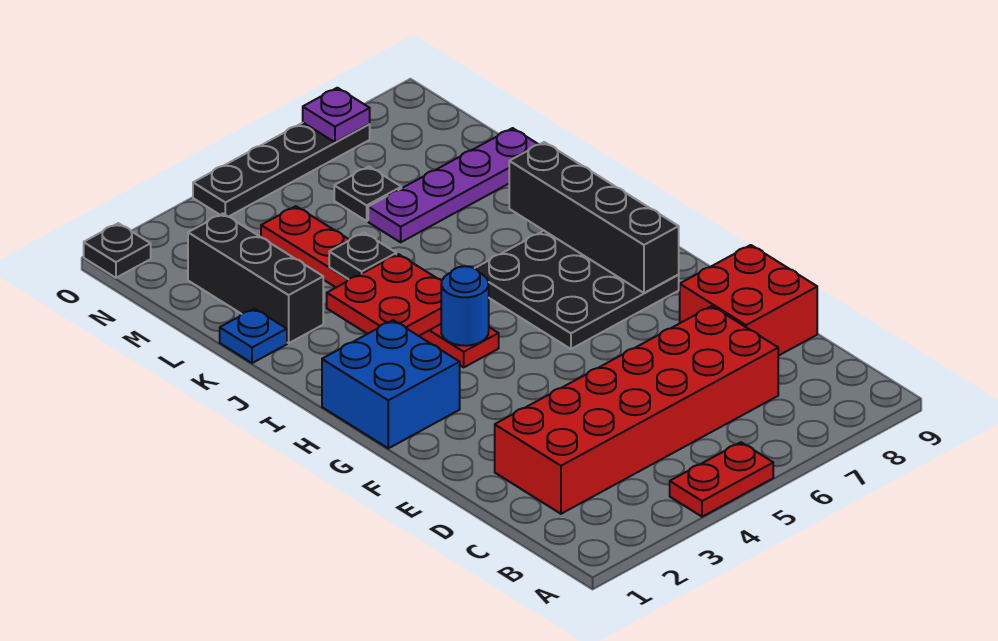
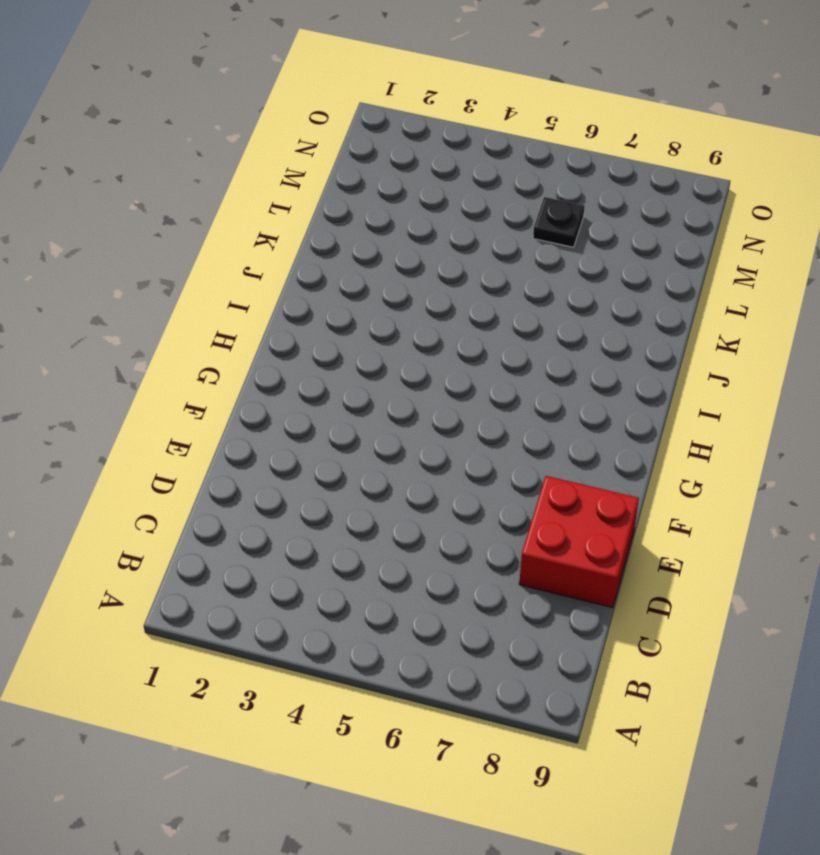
none -> red 1x2 plate [670,442,773,517]
none -> red 2x6 brick [495,306,778,514]
none -> blue 2x2 brick [322,320,460,448]

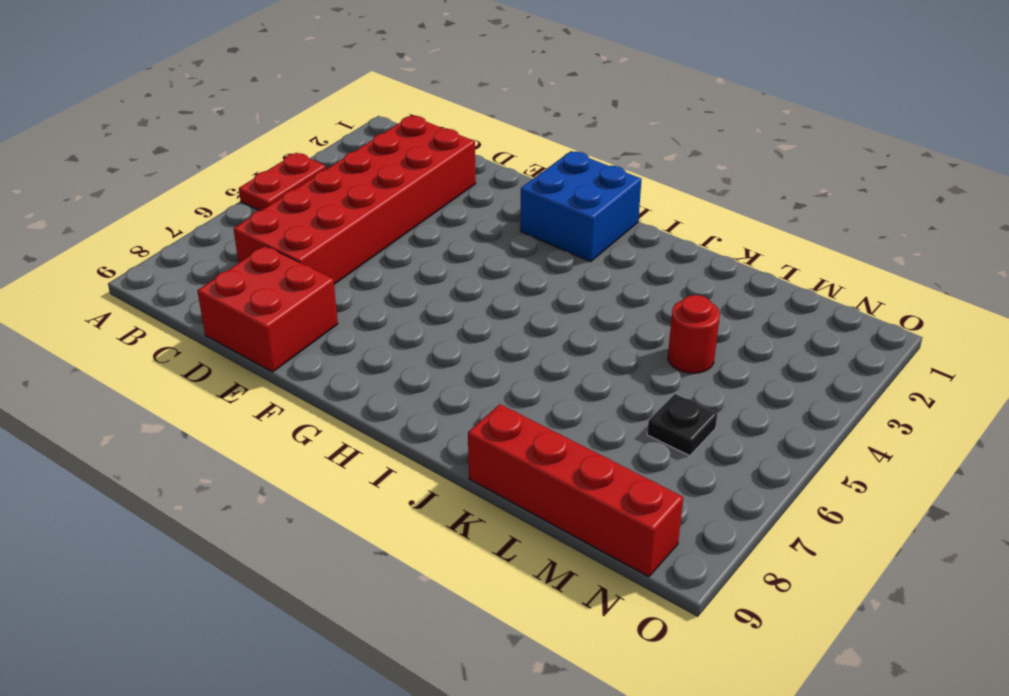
red 1x4 brick [468,404,683,577] -> purple 1x4 plate [368,128,539,242]
red 1x1 round brick [668,295,720,373] -> red 1x6 plate [261,206,499,367]
none -> black 3x3 plate [475,231,679,349]
none -> blue 1x1 plate [220,309,287,363]
none -> black 1x3 brick [188,214,323,343]

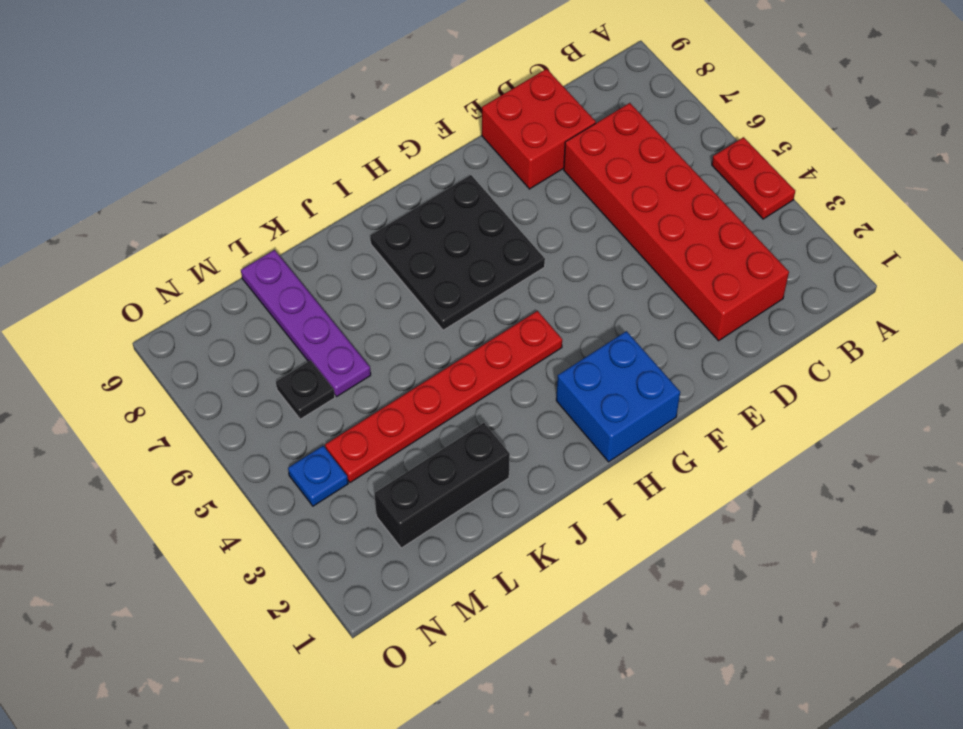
blue 1x1 plate [288,446,348,506] -> blue 1x1 plate moved to [220,309,287,363]
none -> black 1x1 plate [84,223,151,278]
none -> black 1x4 plate [193,123,370,217]
none -> black 1x4 brick [509,142,679,293]

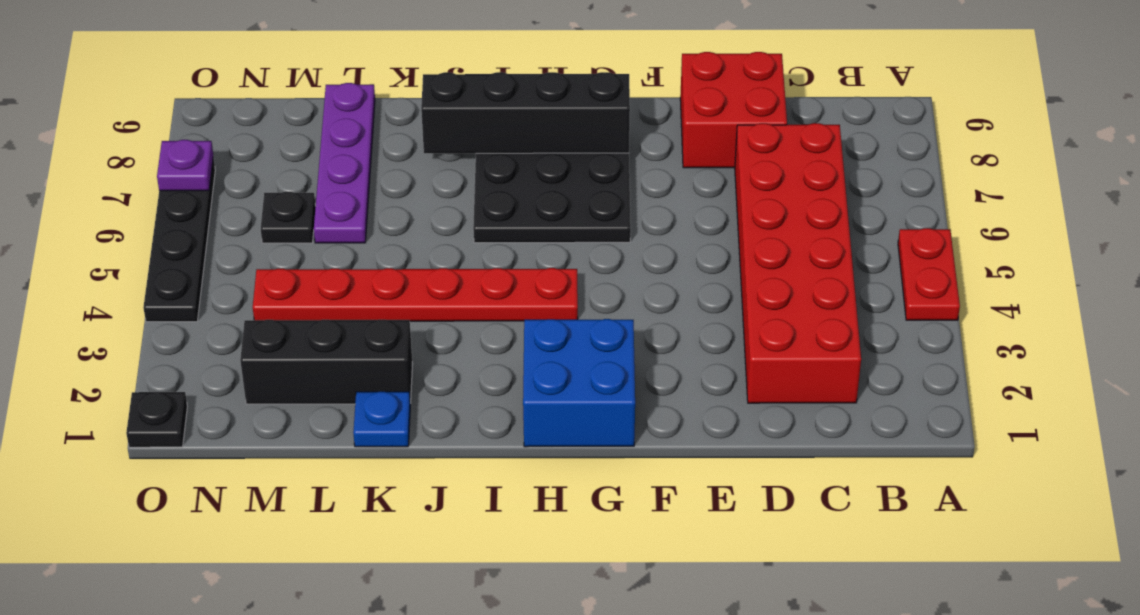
none -> blue 1x1 round brick [441,266,489,346]
none -> red 2x2 plate [327,254,442,336]
none -> black 1x1 plate [329,233,396,279]

